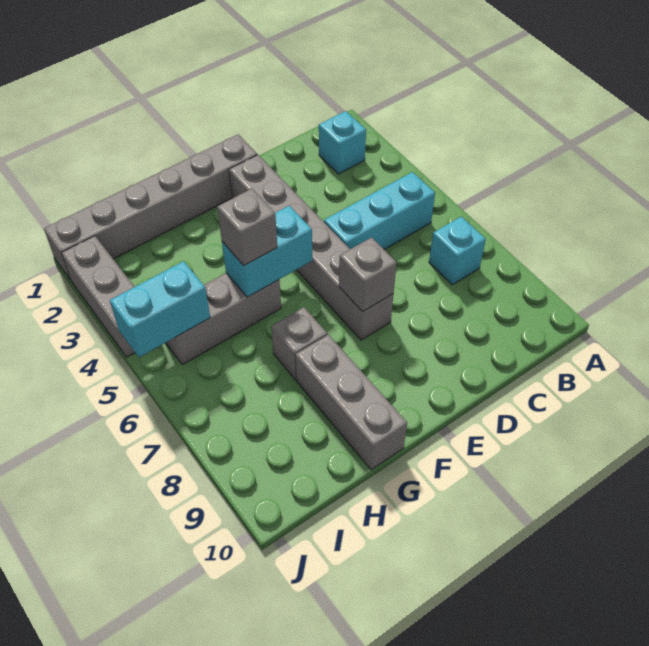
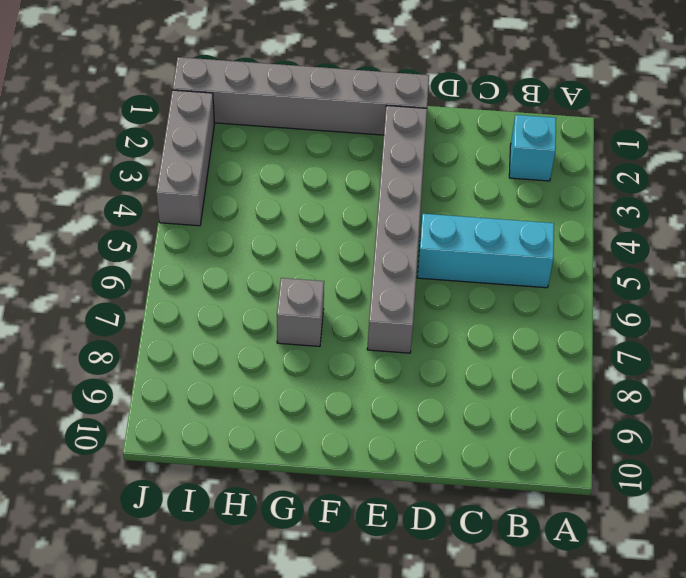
none -> cyan 1x1 brick [429,217,486,285]
none -> grey 1x3 brick [166,273,281,365]
none -> grey 1x3 brick [296,335,407,470]

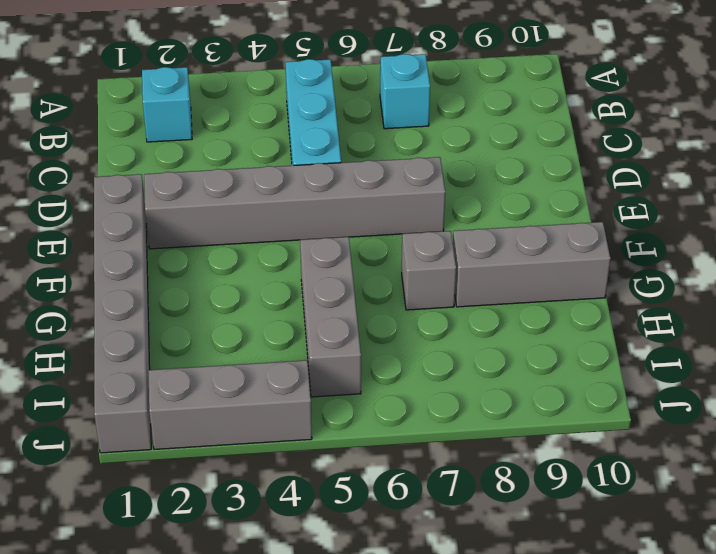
none -> grey 1x1 brick [339,237,397,312]
none -> cyan 1x2 brick [222,206,312,297]
none -> cyan 1x2 brick [110,261,210,357]

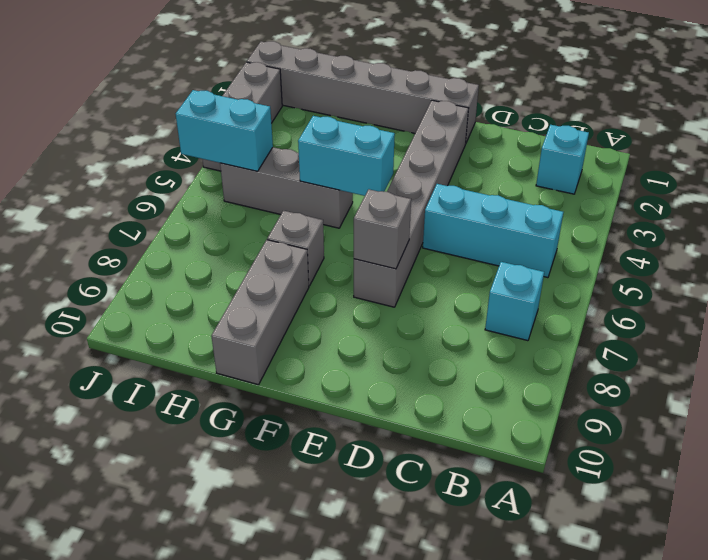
none -> grey 1x1 brick [217,189,277,266]

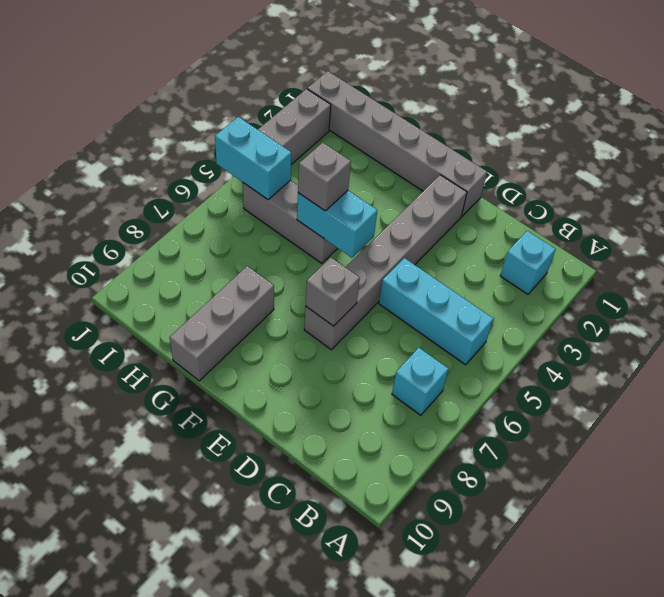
none -> grey 1x1 brick [271,307,327,380]

